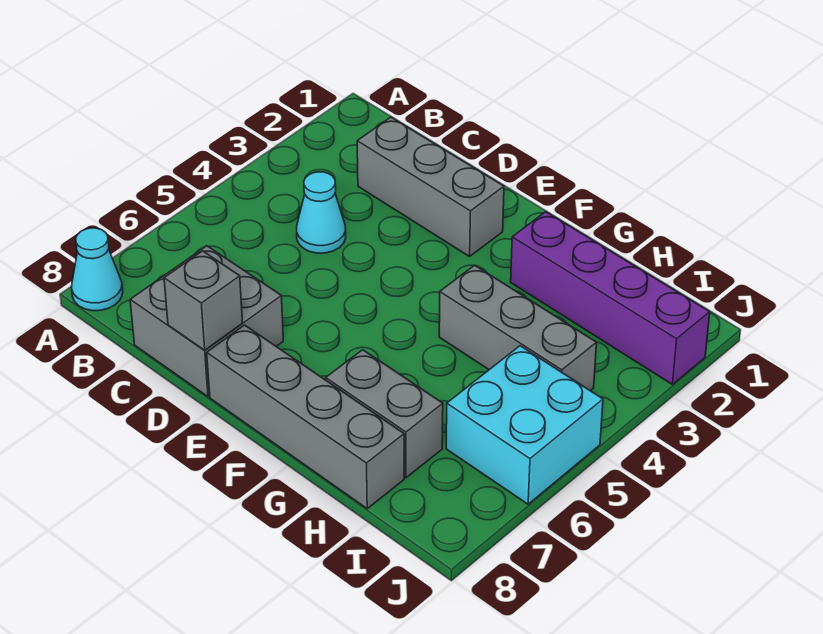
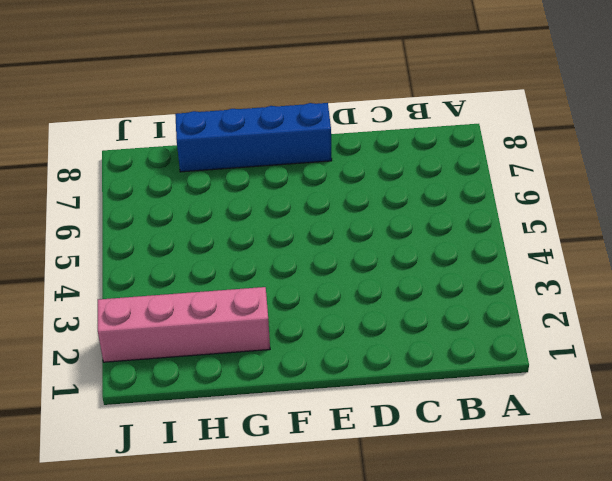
blue 1x4 brick [175,103,332,172] -> grey 1x4 brick [207,325,404,509]
pink 1x4 brick [98,287,270,362] -> purple 1x4 brick [511,212,710,385]
none -> cyan 1x1 cone [72,228,123,311]
none -> grey 1x3 brick [357,117,504,256]

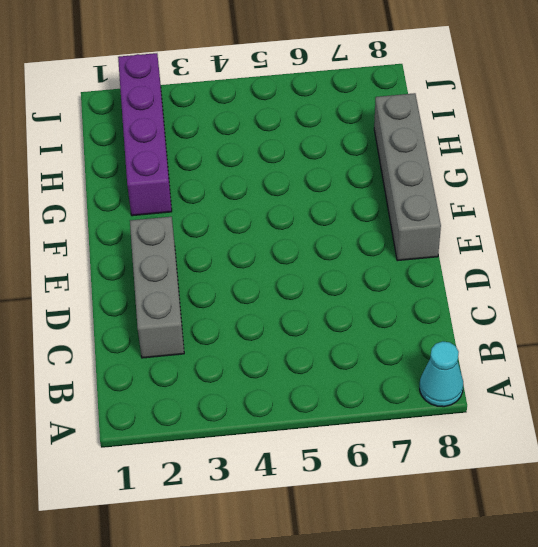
none -> cyan 1x1 cone [297,172,346,253]
none -> grey 2x2 brick [130,246,283,397]

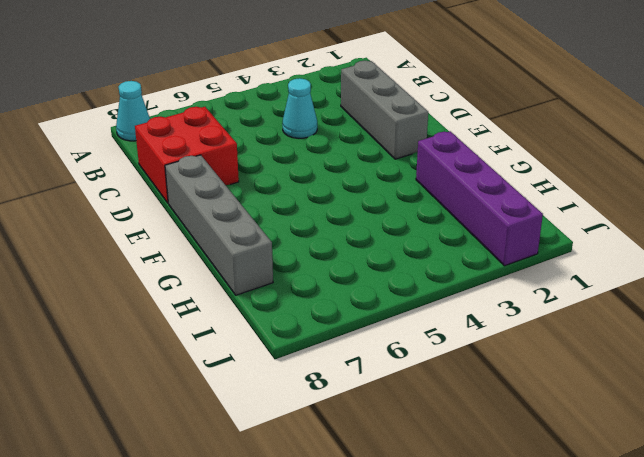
red 2x2 brick [135,107,239,203] -> grey 2x2 brick [130,246,283,397]
none -> grey 1x3 brick [439,265,596,391]
none -> grey 1x2 brick [326,350,443,478]

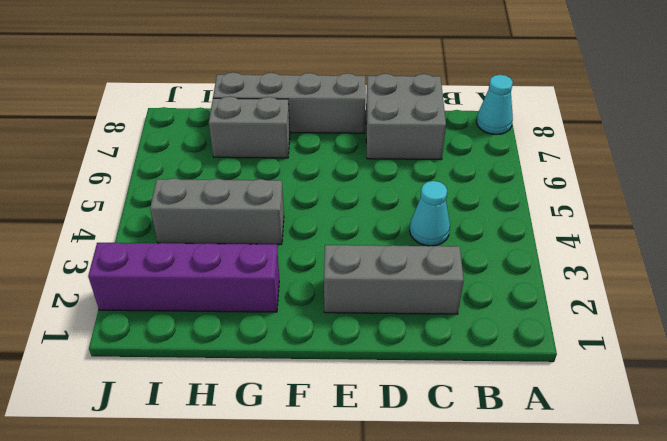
none -> cyan 2x2 brick [446,346,603,504]
none -> grey 1x1 brick [164,251,243,350]

